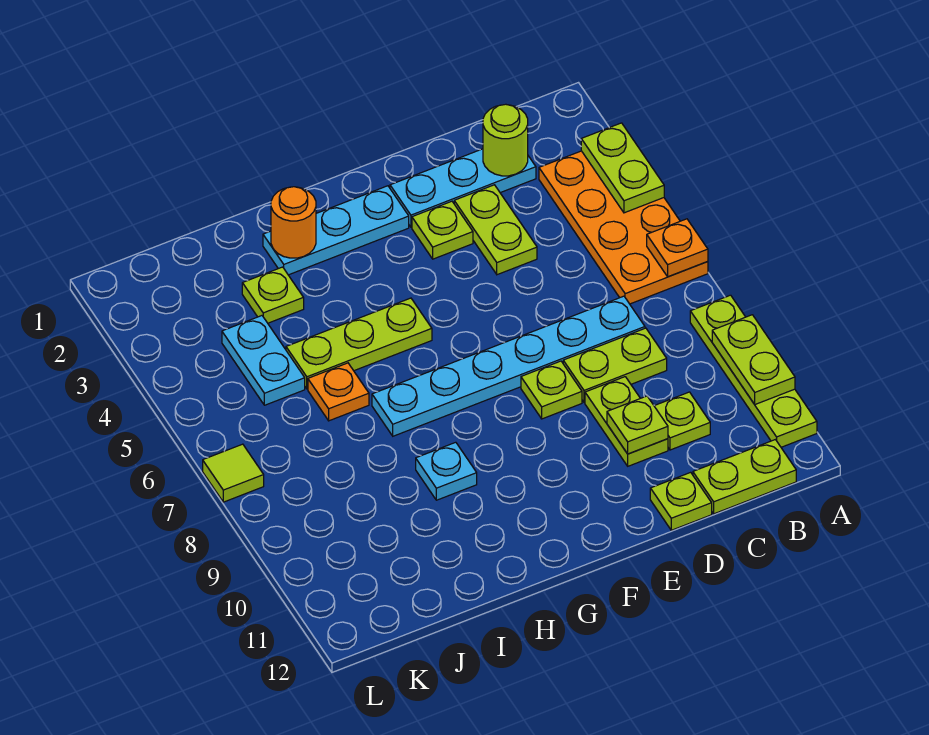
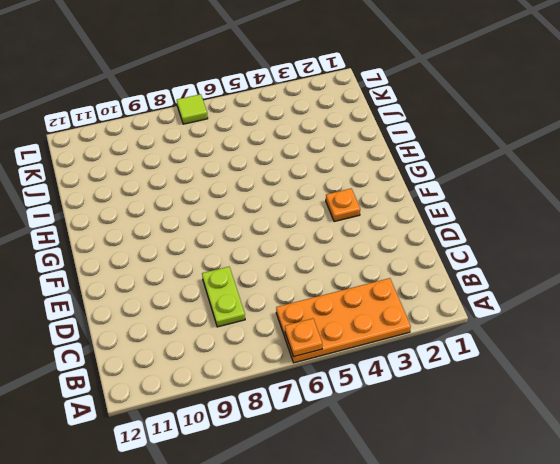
orange 1x1 plate [326,189,360,222] -> orange 1x1 plate moved to [308,363,369,421]
none -> lime 1x4 plate [690,295,817,447]
none -> lime 1x2 plate [693,440,796,514]
none -> cyan 1x3 plate [390,149,536,227]

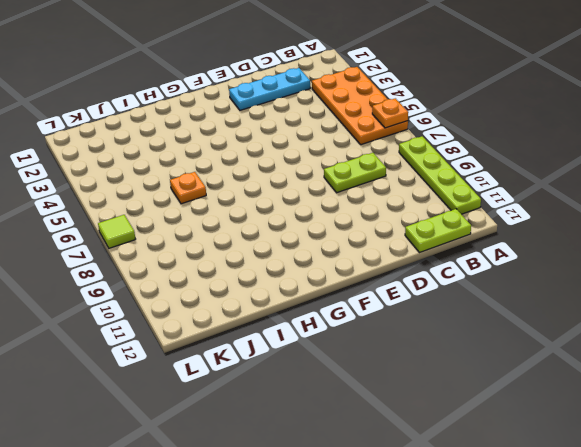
none -> cyan 1x6 plate [372,296,645,436]
none -> lime 1x1 plate [654,392,710,450]
none -> lime 1x2 plate [454,185,537,275]

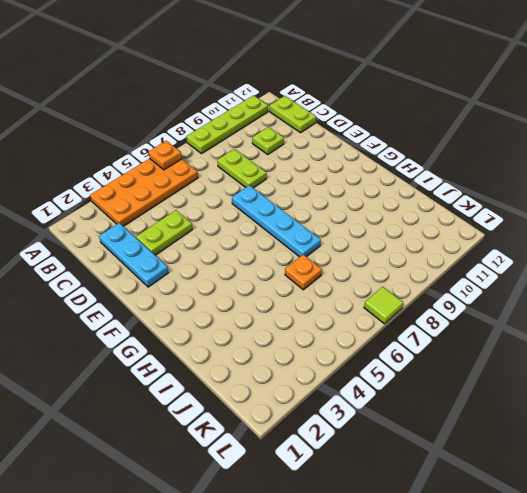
cyan 1x4 plate [232,185,321,257] -> cyan 1x6 plate [372,296,645,436]
none -> lime 1x2 plate [585,377,668,466]
none -> lime 1x1 plate [650,472,712,530]
none -> lime 1x1 plate [412,201,473,259]

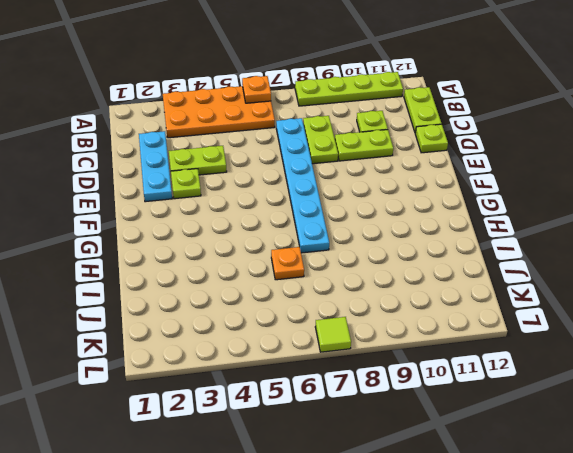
none -> lime 1x1 plate [521,361,582,419]
none -> cyan 1x3 plate [263,186,409,275]
none -> lime 1x3 plate [286,298,432,389]

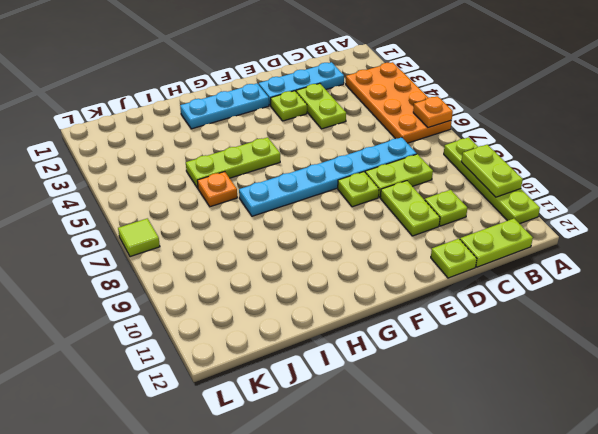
none -> cyan 1x1 plate [416,442,477,500]
none -> lime 1x1 plate [242,267,304,323]
none -> cyan 1x2 plate [222,316,305,405]

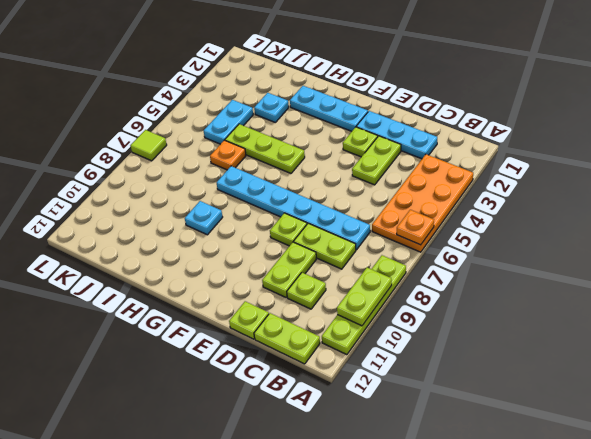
cyan 1x1 plate [254,93,289,122] -> lime 1x1 plate [242,267,304,323]
none -> lime 1x2 plate [581,123,664,213]
none -> lime 1x1 round brick [483,104,528,176]
none -> lime 1x1 plate [607,396,668,454]

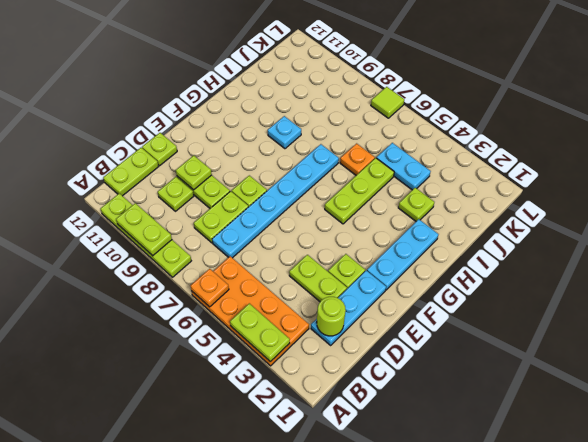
none -> orange 1x1 round brick [271,187,316,258]

